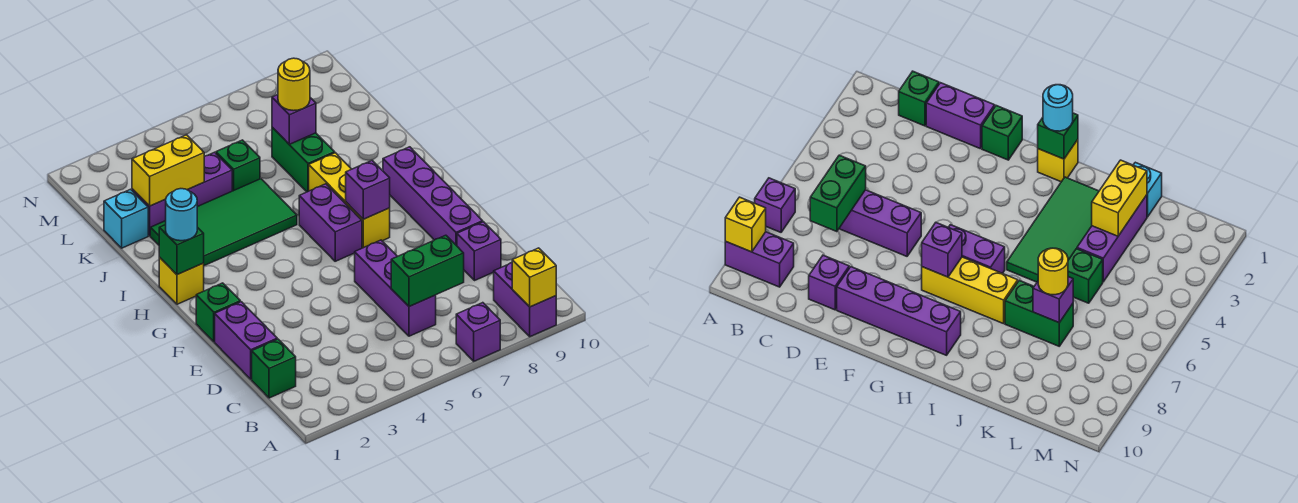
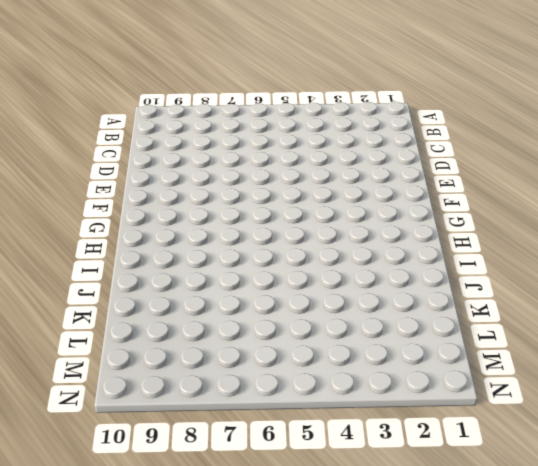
none -> purple 1x1 brick [456,303,500,361]
none -> purple 1x2 brick [494,263,556,337]
none -> green 1x1 brick [252,339,296,398]

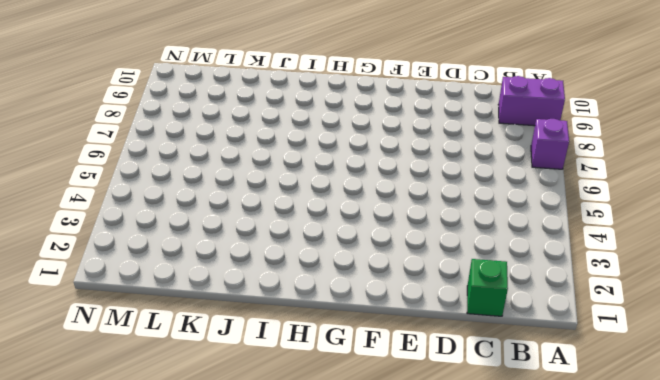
none -> purple 1x3 brick [355,240,436,336]
none -> purple 1x2 brick [215,302,277,379]
none -> purple 1x1 brick [457,222,501,281]

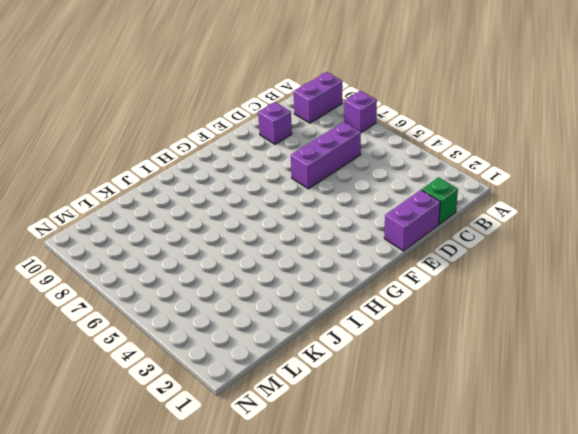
none -> purple 1x4 brick [383,147,483,246]
none -> green 1x1 brick [196,283,240,342]
none -> purple 1x2 brick [299,184,362,261]

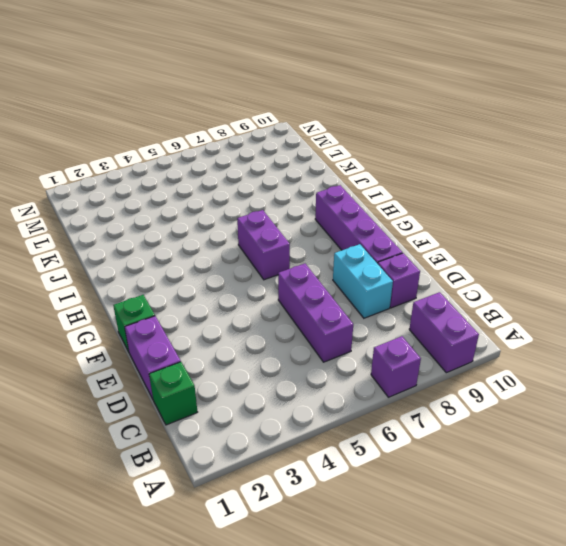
cyan 1x2 brick [333,244,393,318] -> none
none -> yellow 1x3 brick [309,153,390,248]
none -> yellow 1x1 brick [159,257,204,304]
none -> green 2x4 tile [150,179,297,266]

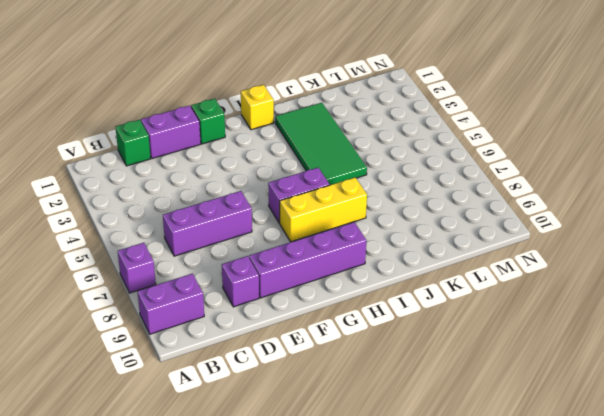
none -> green 1x2 brick [272,127,335,192]
none -> cyan 1x1 brick [104,189,148,248]
none -> purple 1x3 brick [132,152,232,236]

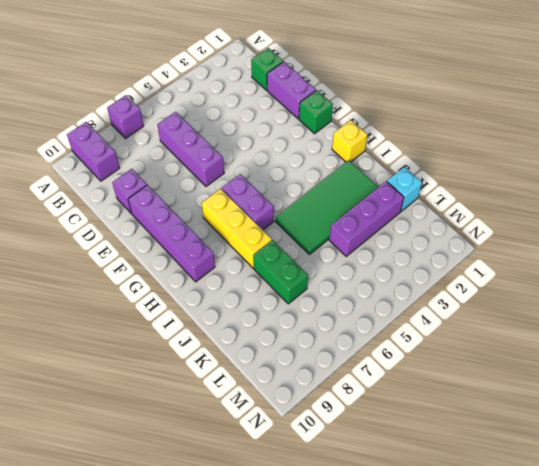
none -> green 1x1 brick [216,140,260,191]
none -> yellow 1x1 brick [512,248,556,307]
none -> green 1x2 brick [391,235,464,307]

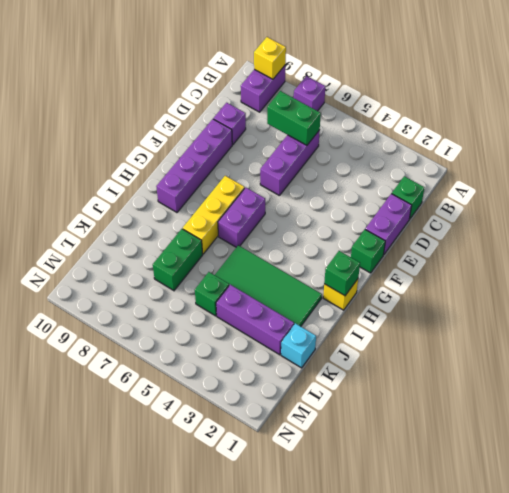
none -> purple 1x1 brick [346,160,390,219]
none -> yellow 1x2 brick [132,135,204,206]
none -> purple 1x1 brick [272,95,316,144]

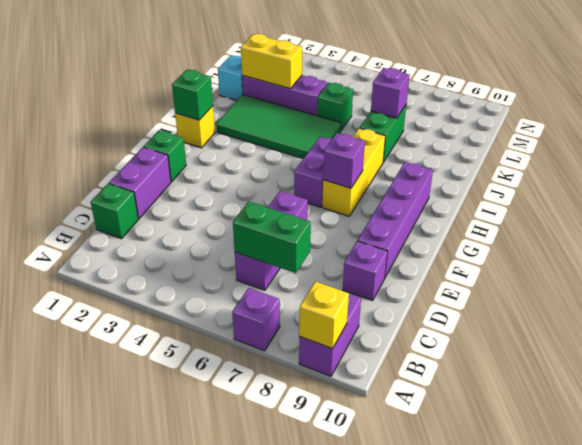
none -> cyan 1x1 round brick [166,189,197,241]
none -> yellow 1x1 round brick [278,58,310,111]

